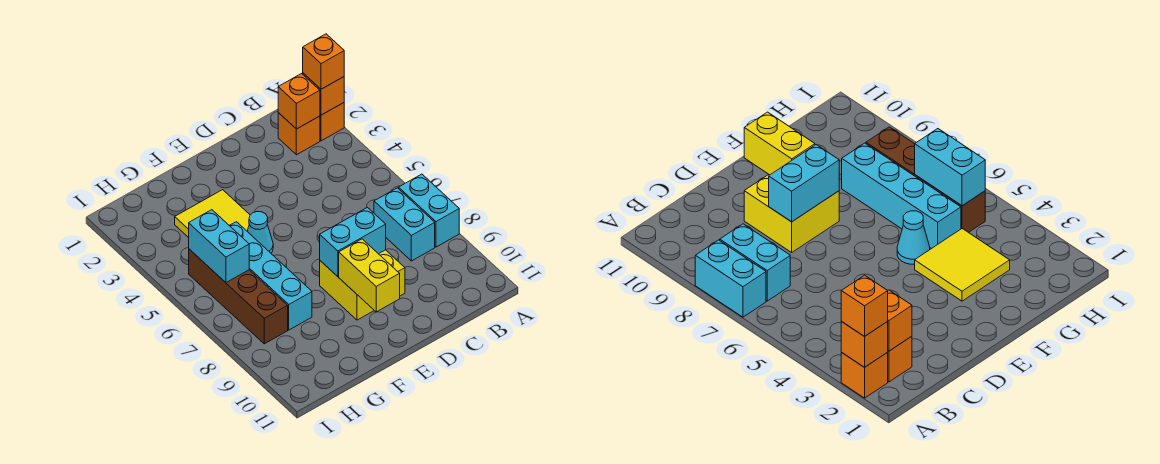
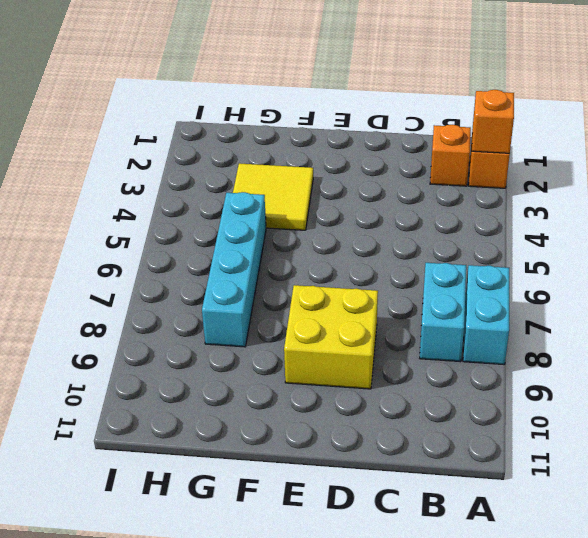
none -> cyan 1x1 cone [247,212,273,253]
none -> brown 1x4 brick [189,249,288,344]
none -> orange 1x1 brick [278,74,320,129]

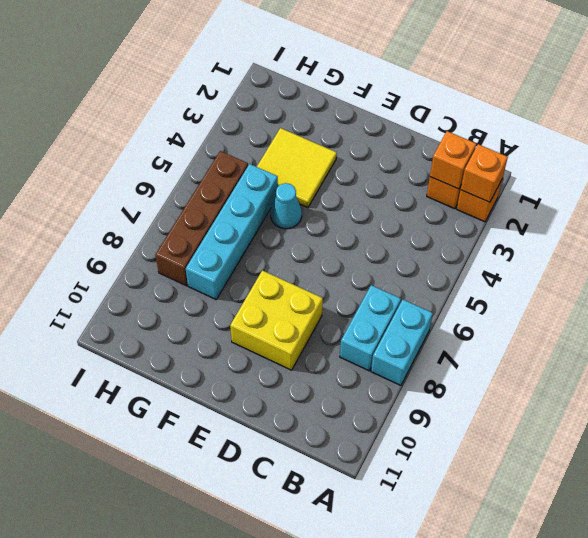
none -> cyan 1x2 brick [320,207,386,276]
none -> yellow 1x2 brick [339,239,400,312]
none -> cyan 1x2 brick [189,210,249,282]

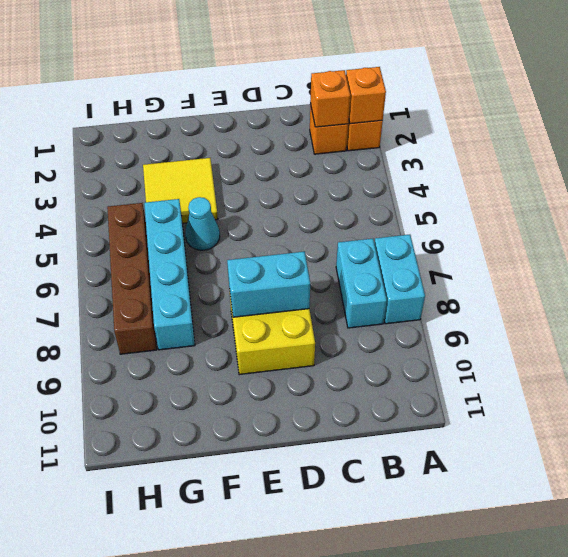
none -> yellow 1x2 brick [339,239,400,312]
none -> cyan 1x2 brick [189,210,249,282]
none -> orange 1x1 brick [303,34,344,89]

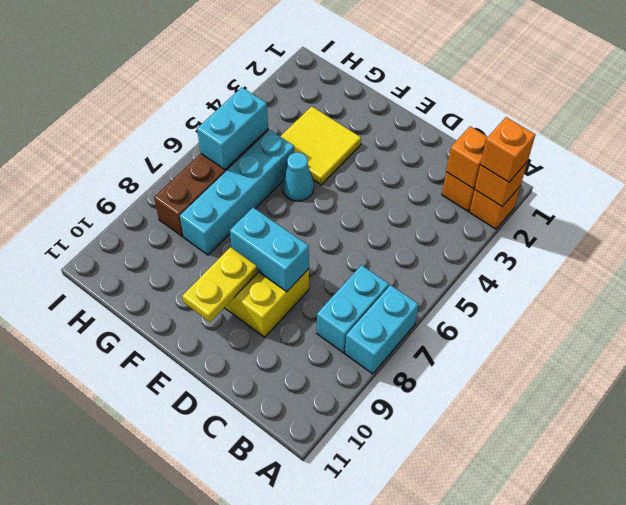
yellow 1x2 plate [182,247,258,322] -> yellow 1x2 brick [339,239,400,312]

